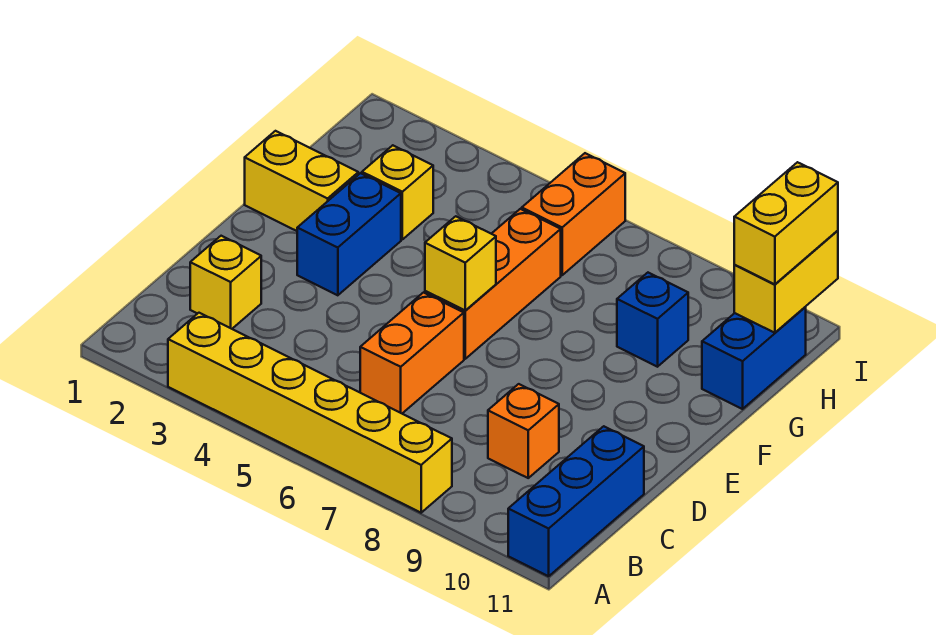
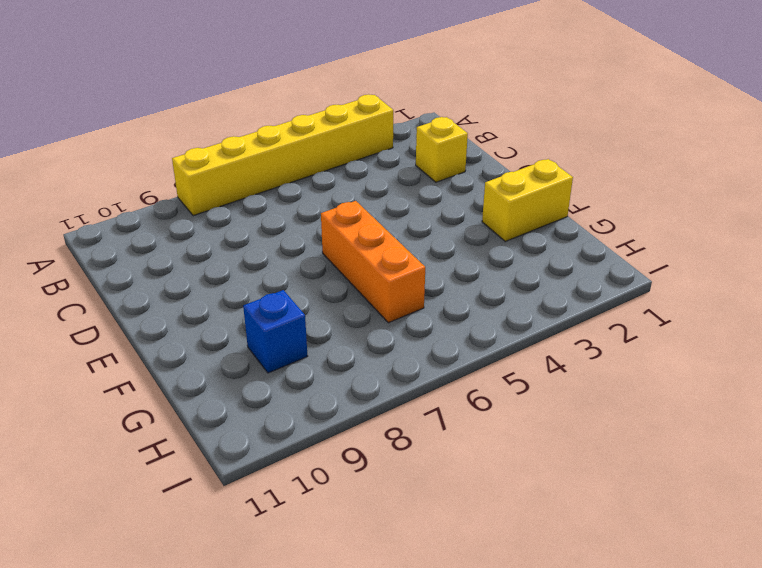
none -> blue 1x3 brick [508,426,644,576]
none -> orange 1x2 brick [360,293,464,413]
none -> orange 1x1 brick [488,384,559,478]

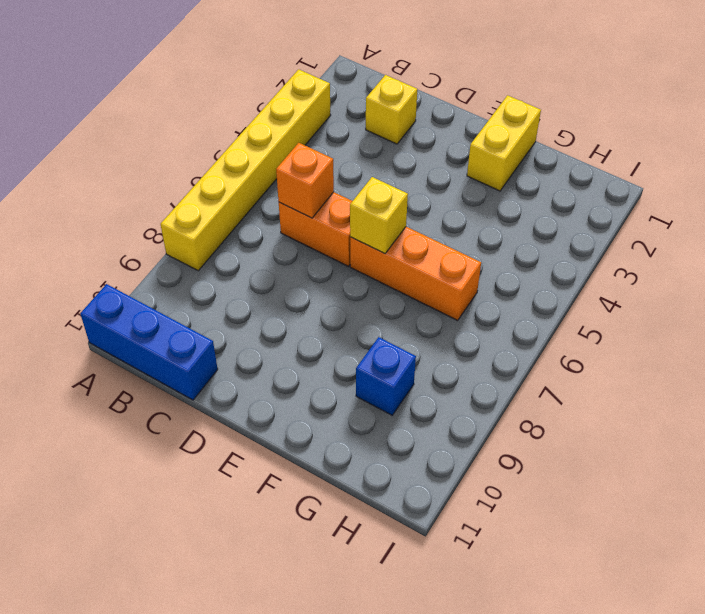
orange 1x1 brick [276,143,334,218] -> orange 1x1 brick moved to [488,384,559,478]
none -> blue 1x2 brick [297,173,401,295]
none -> yellow 1x1 brick [362,145,433,239]
none -> blue 1x2 brick [702,307,806,409]

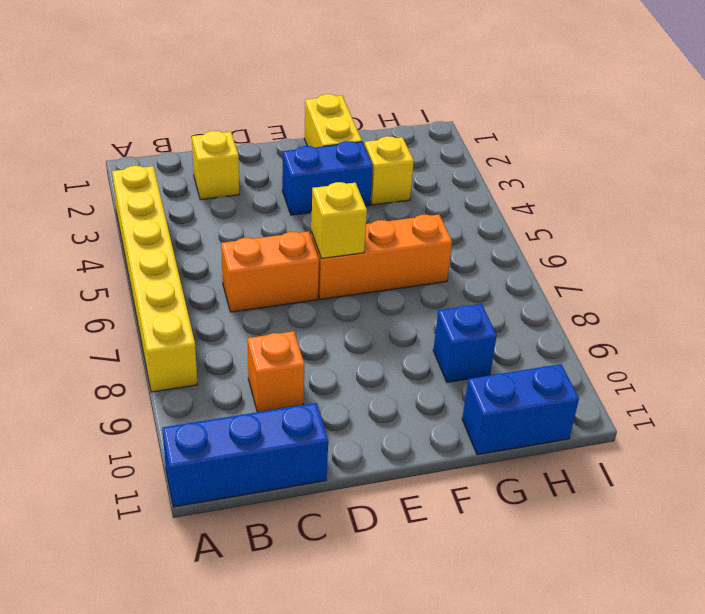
none -> orange 1x2 brick [522,153,625,275]
none -> yellow 1x2 brick [734,231,838,333]
none -> yellow 1x2 brick [734,162,838,284]

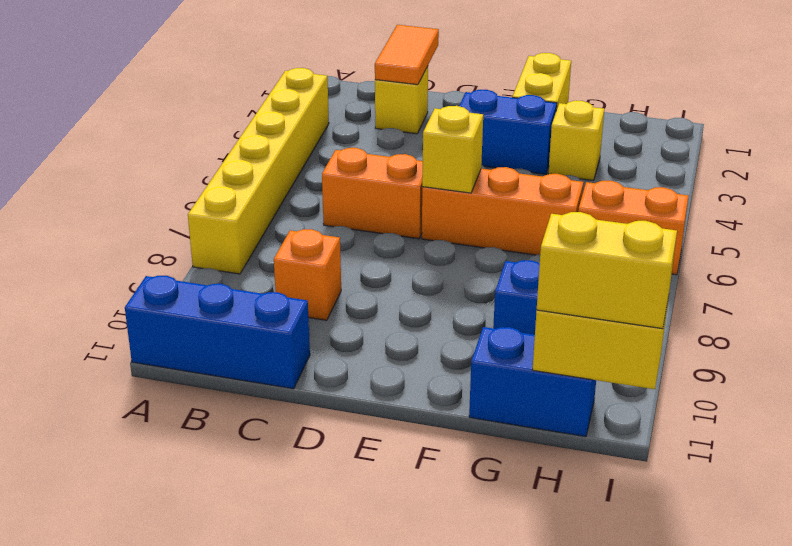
orange 1x2 tile [375,25,439,85] -> none

